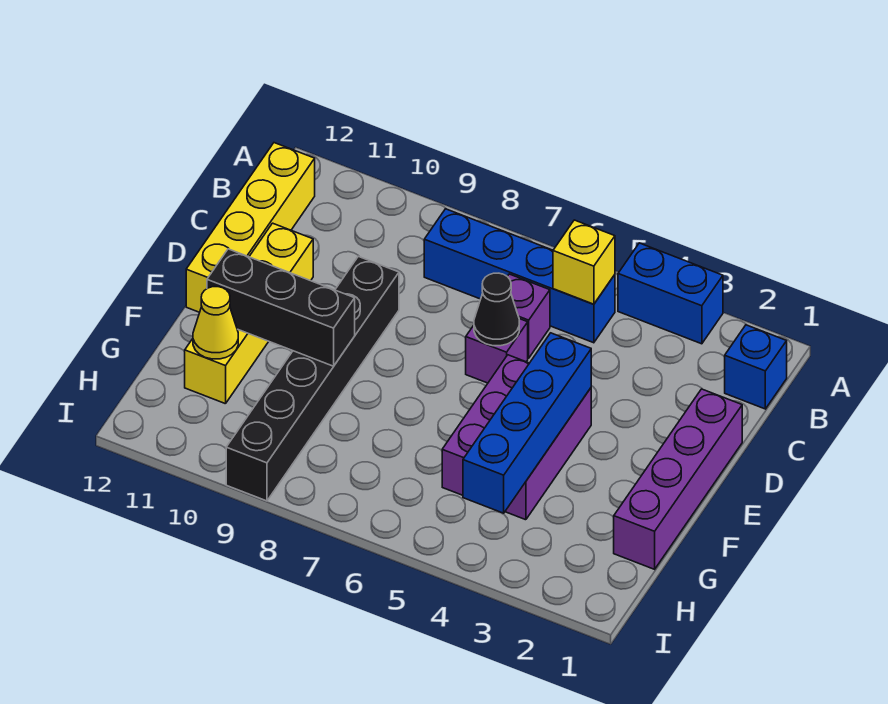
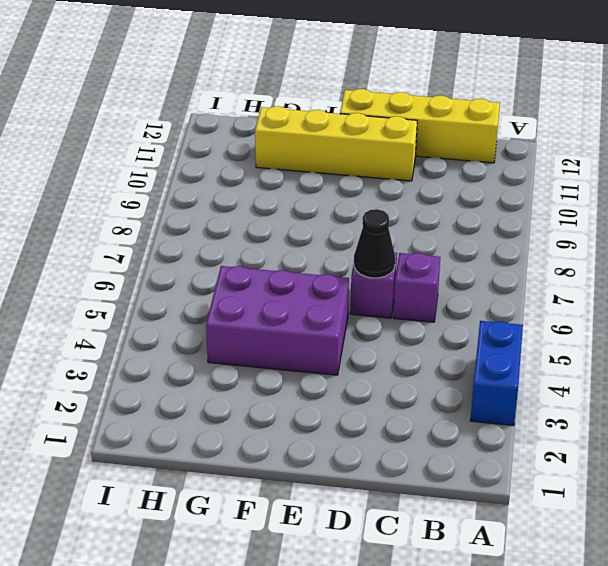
none -> blue 1x1 brick [725,325,787,409]
none -> blue 1x4 brick [424,209,615,343]
none -> purple 1x4 brick [614,389,742,569]

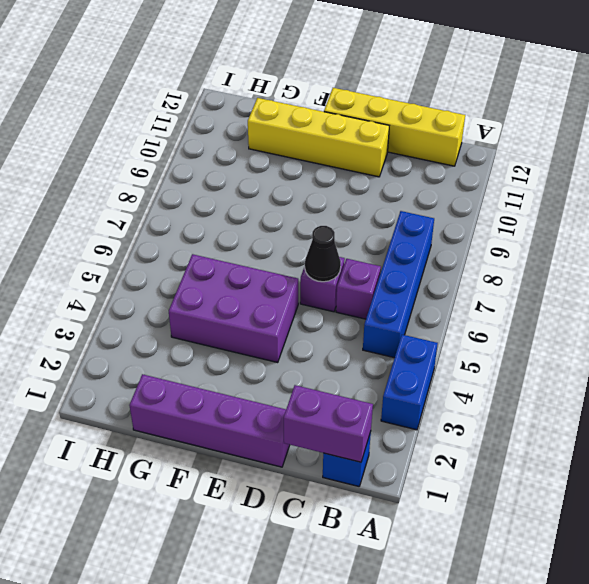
purple 1x2 brick [284,385,373,462] -> none
none -> black 1x6 brick [226,256,399,501]
none -> yellow 1x1 brick [553,220,615,304]
none -> blue 1x4 brick [463,333,591,513]

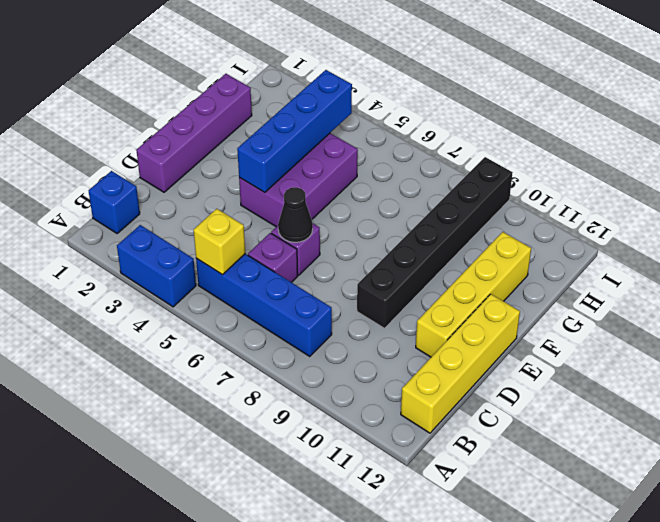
none -> black 1x3 brick [207,249,355,366]
none -> yellow 1x1 cone [193,287,238,359]

